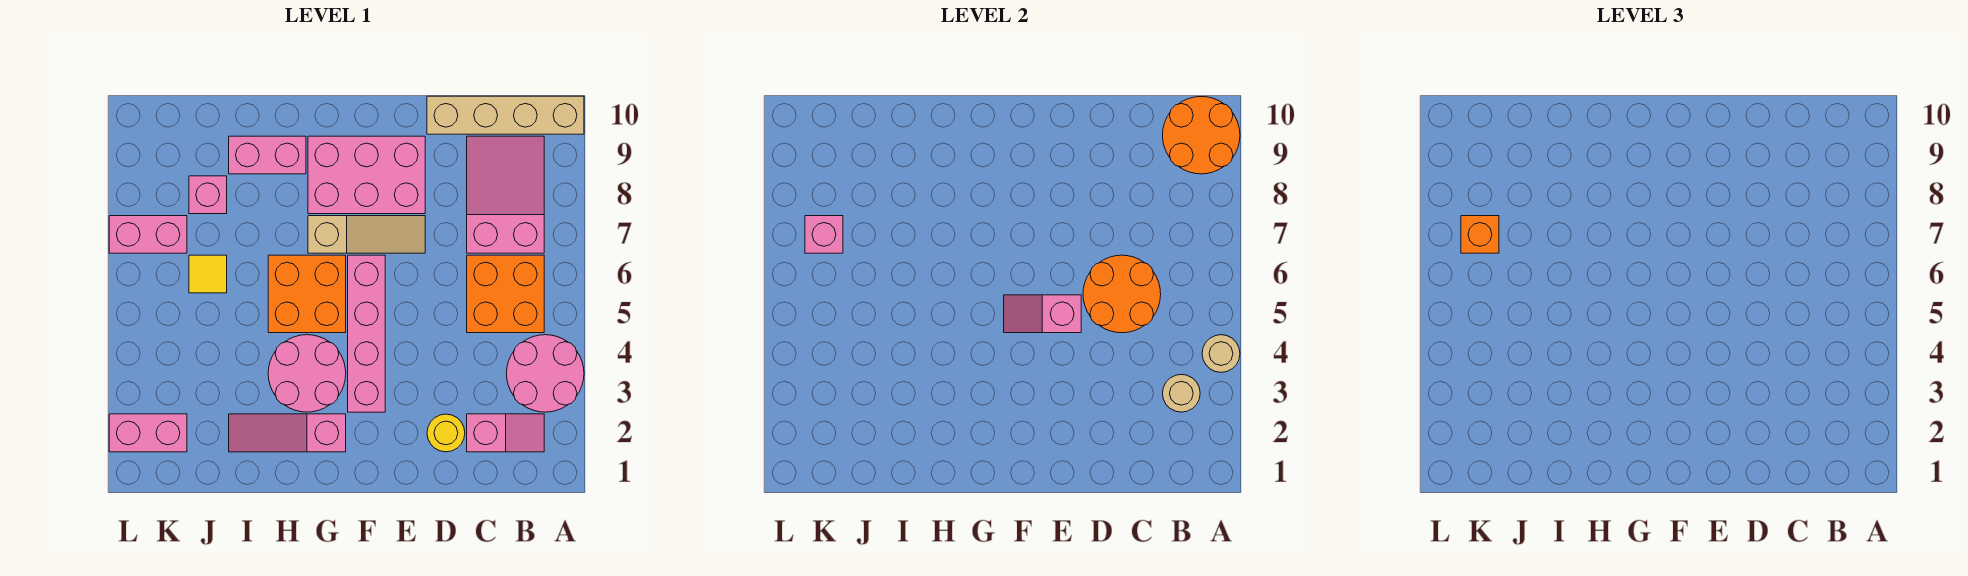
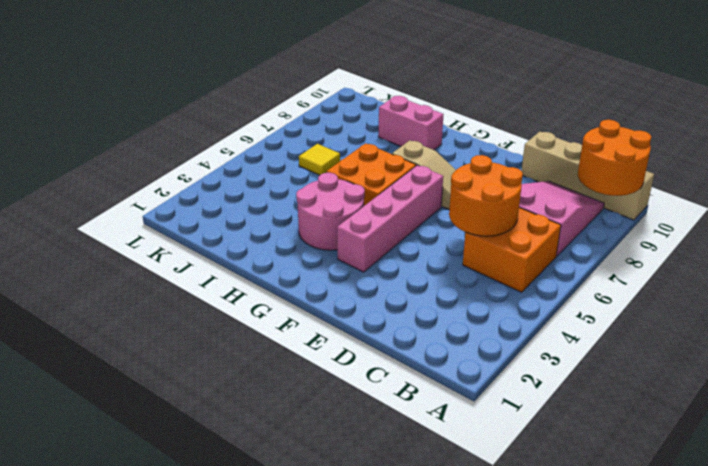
none -> pink 2x2 round brick [507,335,584,412]
none -> pink 1x2 slope [467,414,544,452]
none -> yellow 1x1 round brick [427,414,465,452]

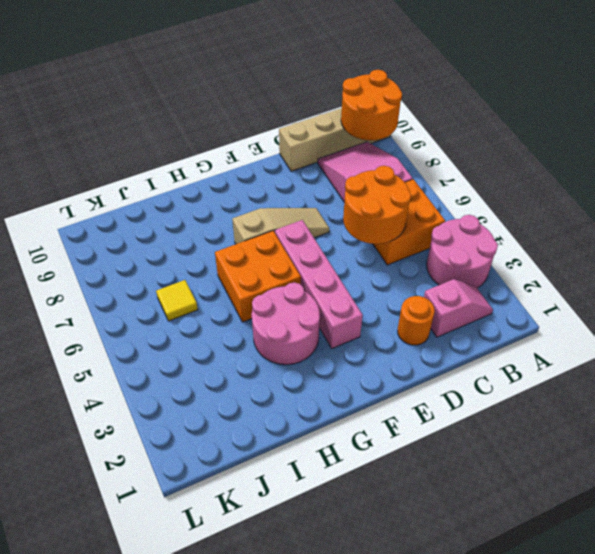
orange 1x1 round brick [398,296,435,345] -> yellow 1x1 round brick [427,414,465,452]
none -> pink 2x3 brick [308,136,425,214]
none -> pink 1x3 slope [229,414,346,452]
none -> pink 1x2 brick [229,136,306,174]

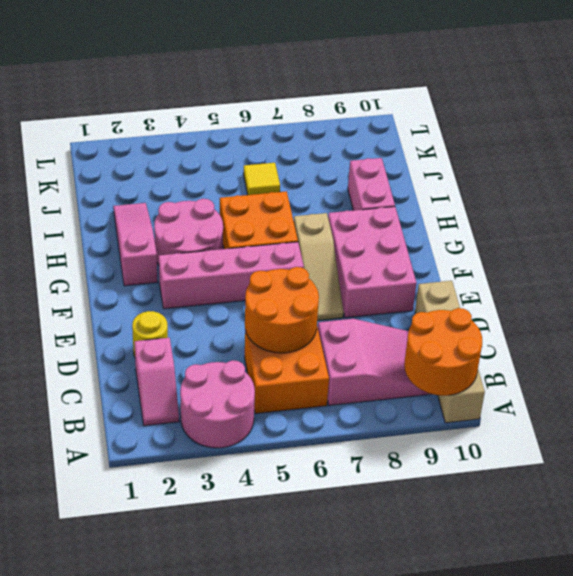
none -> pink 1x1 brick [189,176,227,214]
none -> pink 1x2 brick [109,414,187,452]
none -> pink 1x2 brick [109,216,187,253]

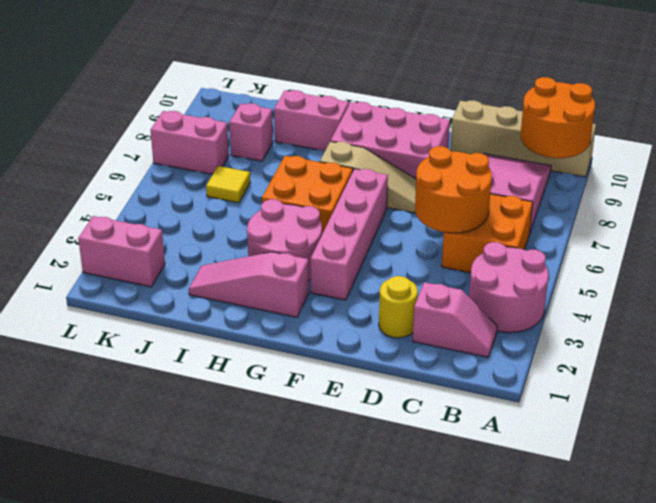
none -> tan 1x1 round brick [1202,335,1240,372]
none -> tan 1x1 round brick [1163,374,1200,412]
none -> pink 1x2 slope [1004,295,1081,333]

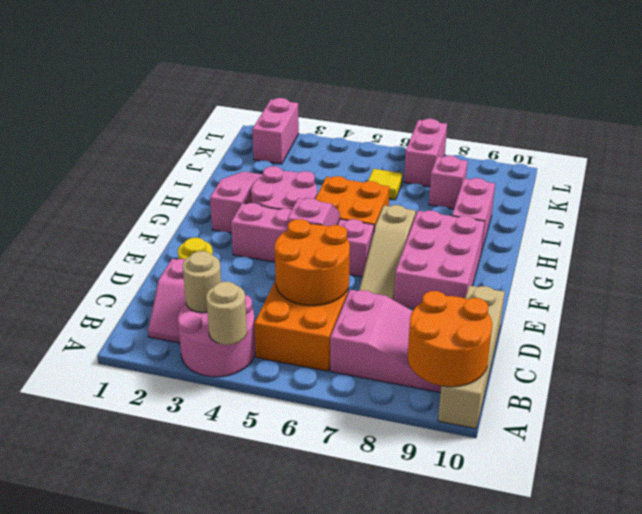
none -> pink 1x1 brick [805,216,843,253]
none -> orange 1x1 brick [1461,216,1499,253]

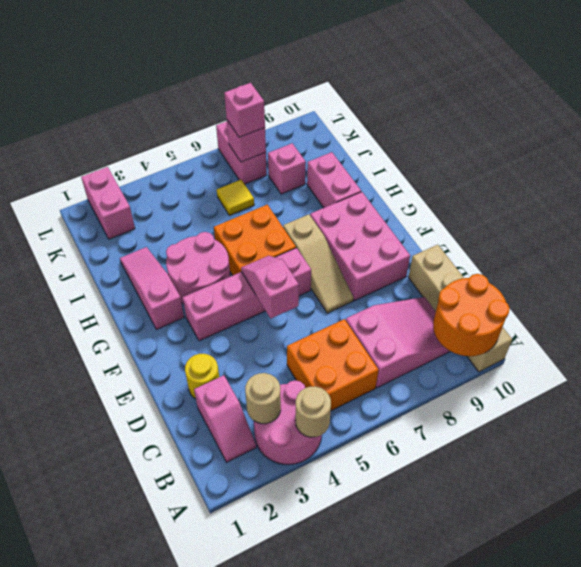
pink 1x1 brick [224,83,265,137] -> orange 1x1 brick [1461,216,1499,253]
none -> orange 2x2 round brick [1083,255,1161,333]

